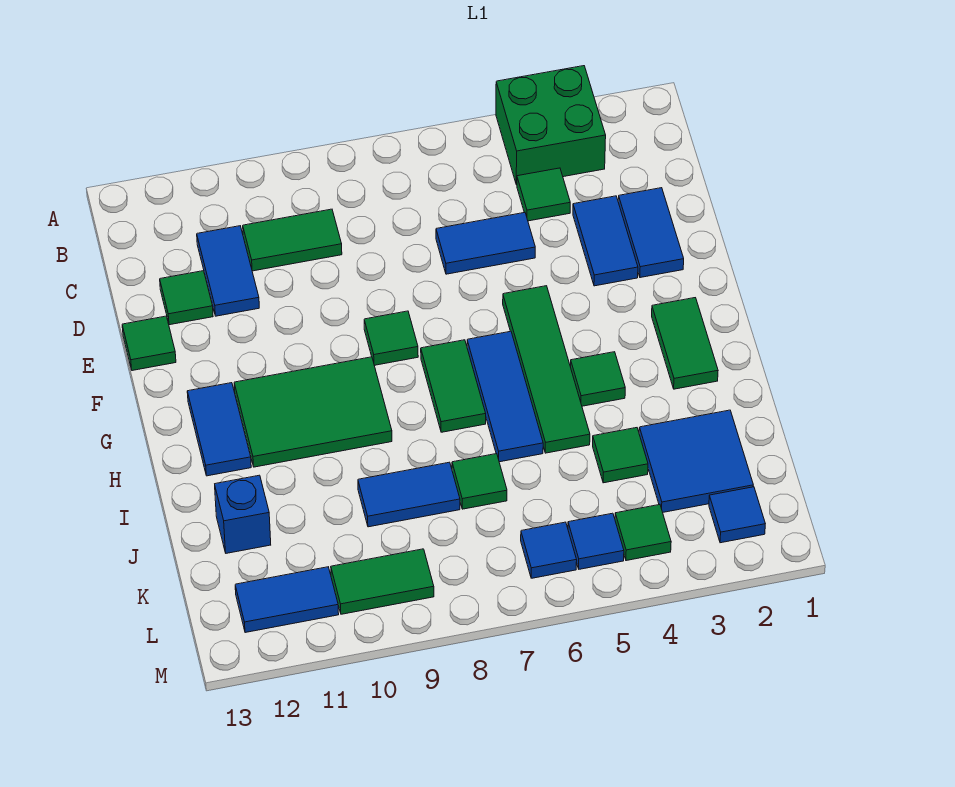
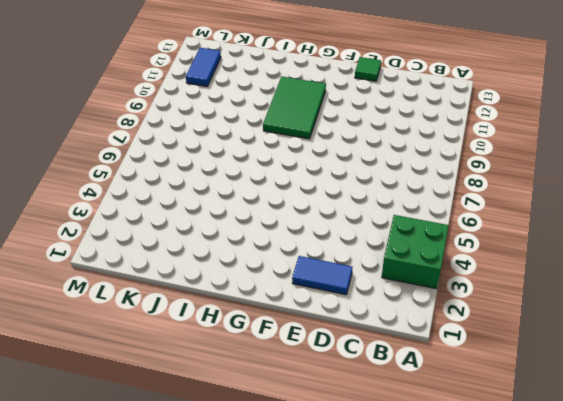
none -> green 1x1 tile [517,168,570,221]
none -> green 1x2 tile [243,209,342,271]
none -> blue 1x2 tile [197,226,259,316]

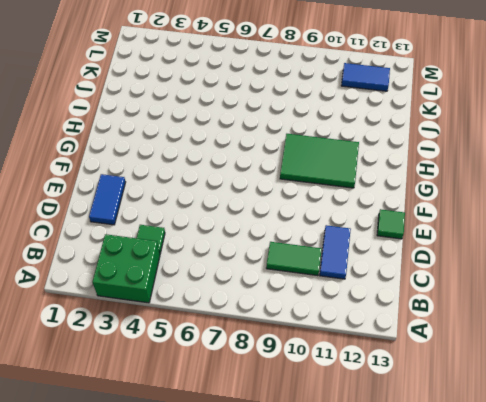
none -> blue 1x2 tile [573,196,638,286]
none -> blue 1x2 tile [436,212,535,274]
none -> green 1x1 tile [160,271,213,325]

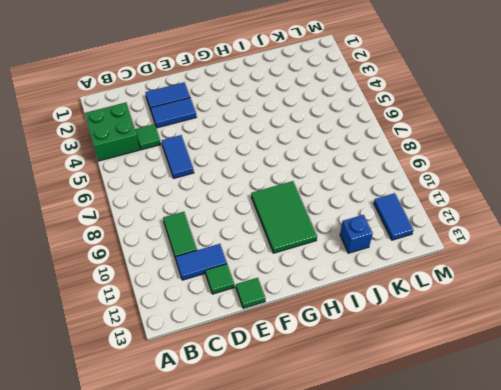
none -> green 1x4 tile [503,286,590,453]
none -> green 1x1 tile [364,311,418,365]
none -> green 1x2 tile [652,298,718,389]

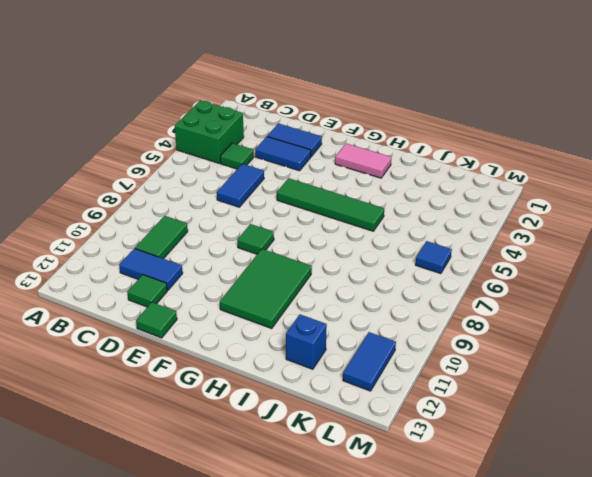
pink 1x2 tile [335,144,391,178] -> green 1x2 tile [652,298,718,389]
none -> blue 1x3 tile [467,331,543,462]
none -> green 1x2 tile [421,340,486,432]
none -> blue 1x2 tile [187,383,251,476]

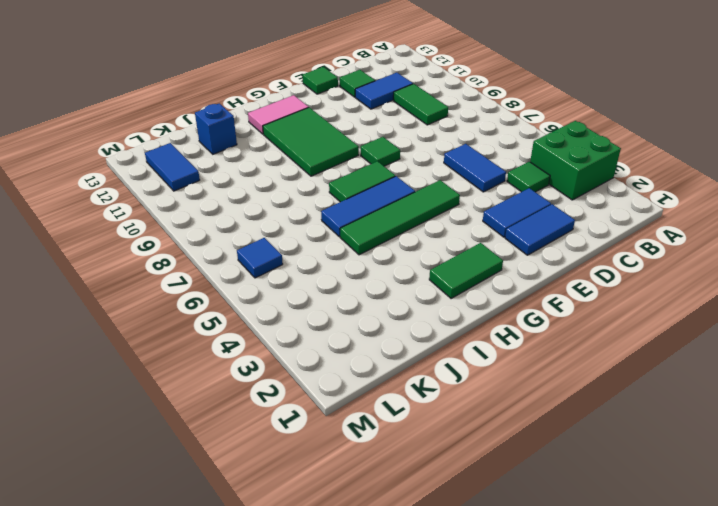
pink 1x2 tile [248,95,309,134] -> blue 1x2 tile [187,383,251,476]
none -> green 1x1 tile [571,352,625,406]
none -> blue 2x2 tile [639,410,753,512]
none -> green 1x1 tile [593,428,648,483]

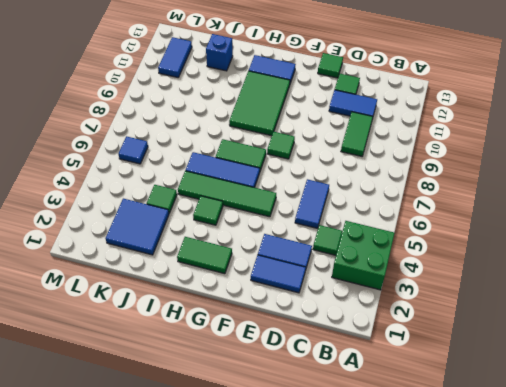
none -> green 1x1 tile [452,454,507,509]
none -> blue 1x2 tile [358,462,460,527]
none -> blue 1x1 tile [709,487,765,543]

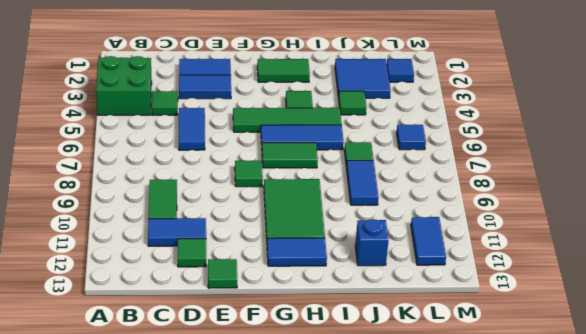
none -> green 1x1 tile [615,505,671,561]
none -> blue 1x1 tile [568,513,624,569]
none -> green 1x2 tile [331,549,434,614]

